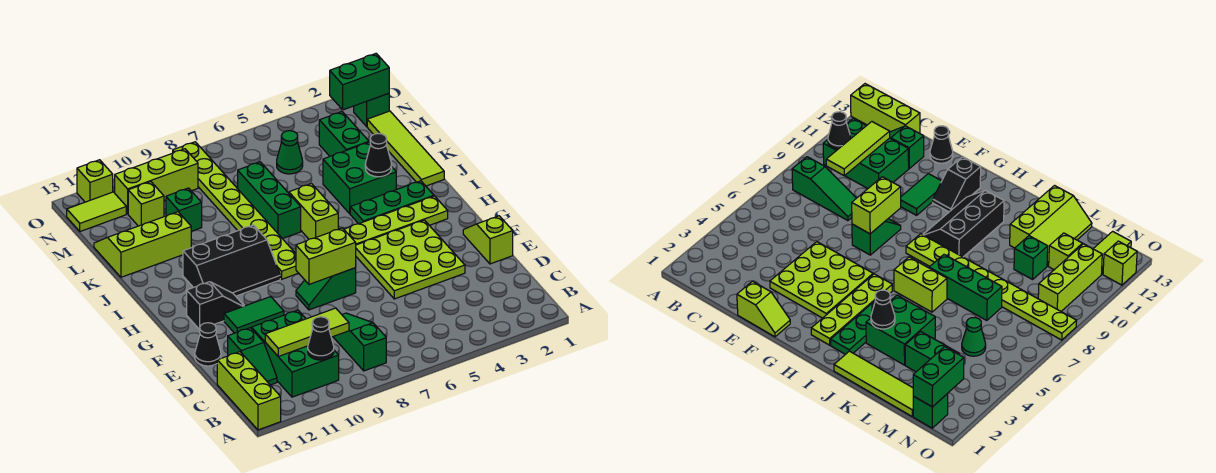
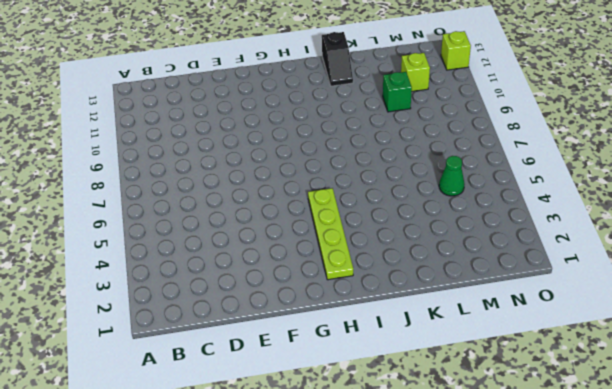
black 1x2 slope [322,32,353,86] -> black 1x2 slope moved to [187,282,244,330]
none -> lime 1x3 brick [217,352,281,430]
none -> green 1x3 slope [333,313,386,371]
none -> green 2x3 brick [252,310,339,397]
none -> green 1x2 slope [228,328,277,385]

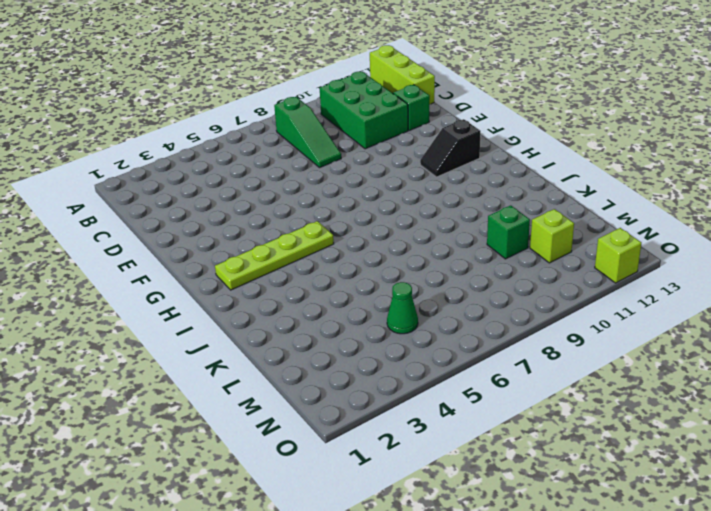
none -> lime 1x2 slope [463,216,513,264]
none -> lime 3x3 plate [356,220,465,299]
none -> black 1x1 cone [195,323,221,366]
none -> green 1x2 slope [296,268,356,310]

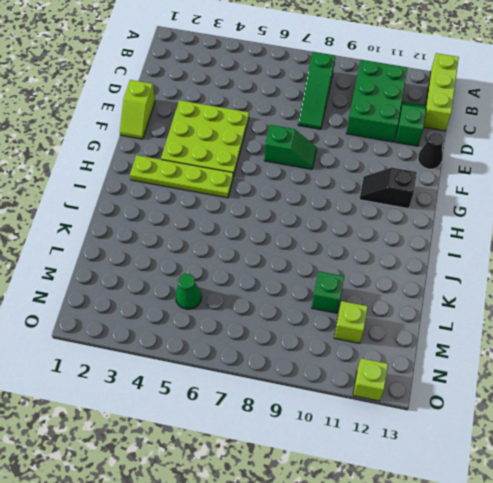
none -> green 1x2 tile [224,297,284,333]
none -> lime 1x8 plate [173,142,298,279]
none -> black 2x3 slope [183,225,280,296]
none -> green 1x3 plate [350,181,434,224]

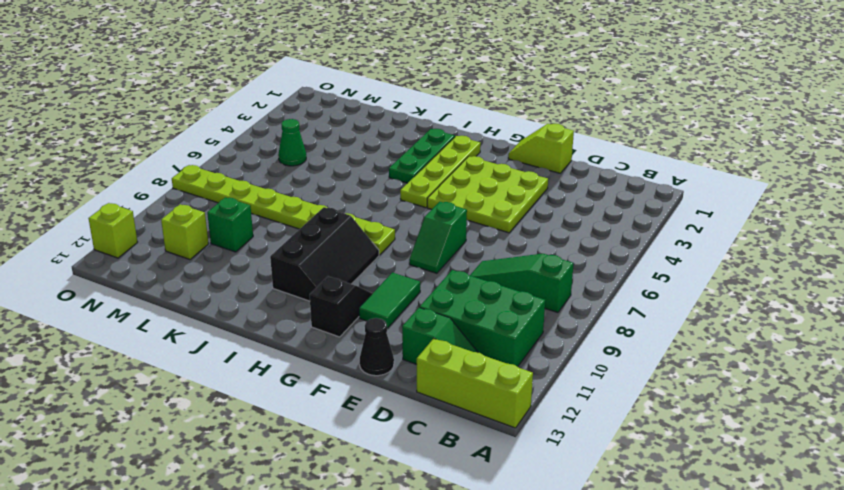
none -> lime 1x2 brick [289,184,338,239]
none -> lime 1x4 tile [367,111,444,186]
none -> green 2x2 brick [323,142,396,214]
none -> green 1x3 brick [238,162,301,239]

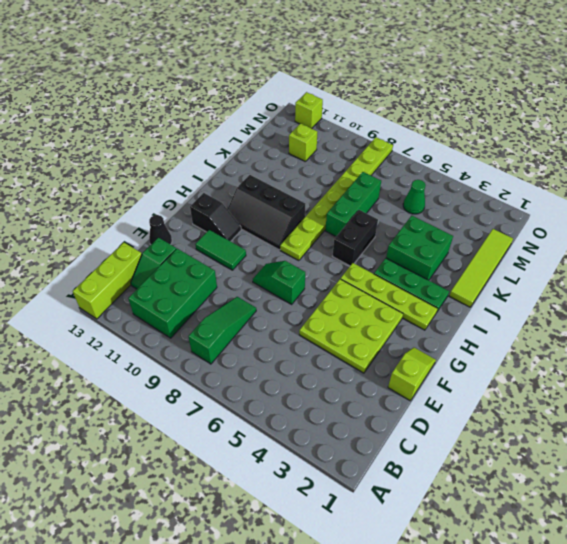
black 1x2 brick [333,210,378,266] -> lime 1x2 brick [289,184,338,239]
none -> lime 2x3 slope [94,212,191,277]
none -> green 1x2 brick [319,112,369,156]
none -> green 1x1 brick [166,188,202,231]
none -> green 1x1 brick [354,93,389,126]

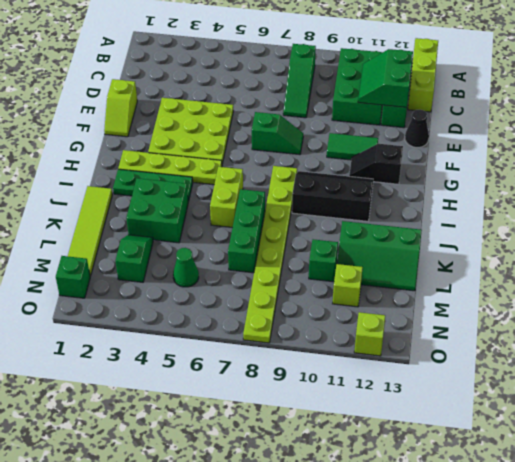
green 2x2 slope [358,49,413,107] -> lime 1x3 tile [265,308,349,356]
green 2x3 slope [337,221,422,291] -> lime 2x3 slope [94,212,191,277]
green 1x2 slope [116,235,153,282] -> green 1x2 brick [319,112,369,156]
none -> lime 1x3 brick [115,149,198,214]
none -> lime 1x2 tile [67,192,126,231]
none -> black 1x1 cone [308,317,334,360]
none -> lime 1x2 brick [296,228,356,284]

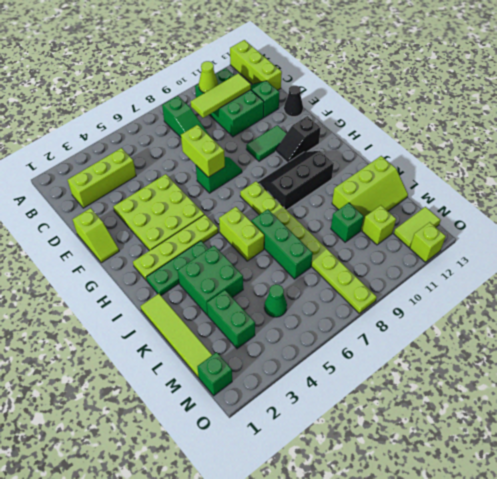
lime 1x1 cone [199,61,218,93] -> black 1x1 cone [308,317,334,360]
lime 1x3 brick [68,148,136,208] -> lime 1x3 brick moved to [115,149,198,214]
lime 1x2 brick [181,125,225,177] -> lime 1x2 brick turned to [296,228,356,284]
none -> black 1x1 cone [365,134,392,177]
none -> green 1x2 brick [330,54,389,110]

